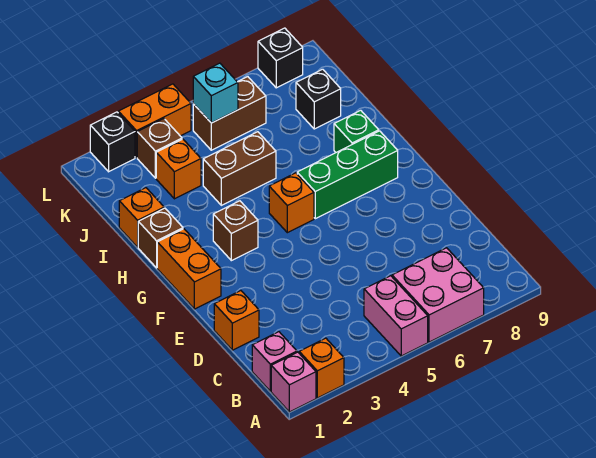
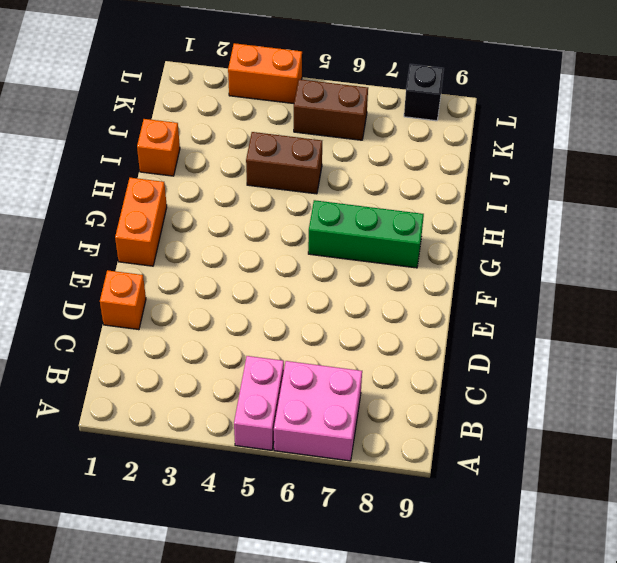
none -> pink 1x1 brick [271,352,316,412]
none -> orange 1x1 brick [299,338,344,398]
none -> pink 1x1 brick [252,332,297,391]

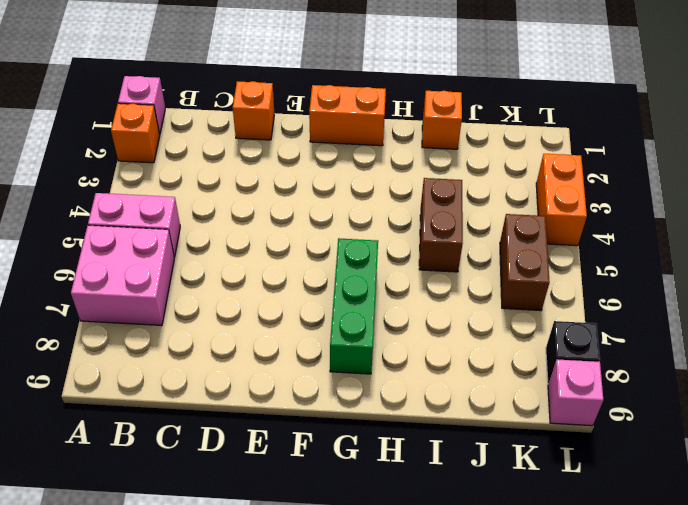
pink 1x1 brick [548,359,603,426] -> pink 1x1 brick moved to [252,332,297,391]
none -> brown 1x1 brick [213,201,258,261]
none -> orange 1x1 brick [269,173,314,233]
none -> brown 1x1 brick [138,208,183,268]

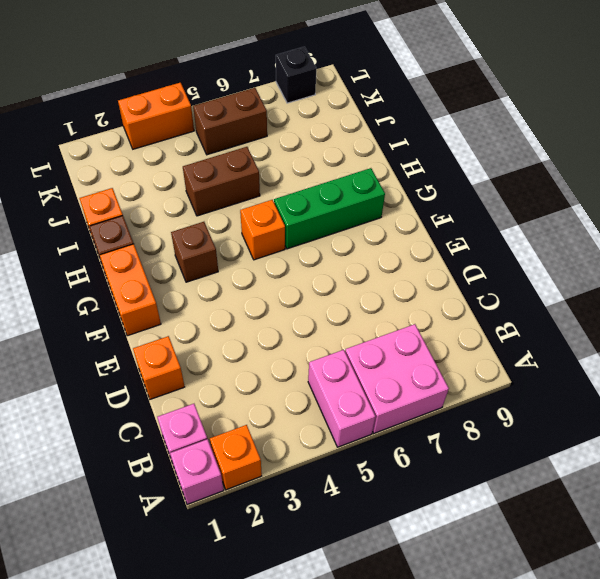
none -> green 1x1 brick [334,110,379,152]
none -> orange 1x1 brick [156,139,201,199]
none -> black 1x1 brick [296,69,341,129]

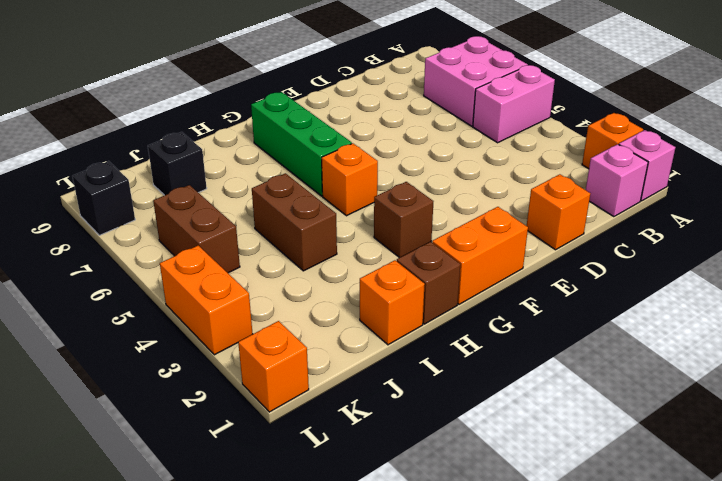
orange 1x1 brick [238,321,309,412] -> orange 1x1 brick moved to [156,139,201,199]
none -> green 1x1 brick [334,110,379,152]
none -> brown 1x1 brick [137,119,182,178]
none -> black 1x1 brick [90,112,135,172]

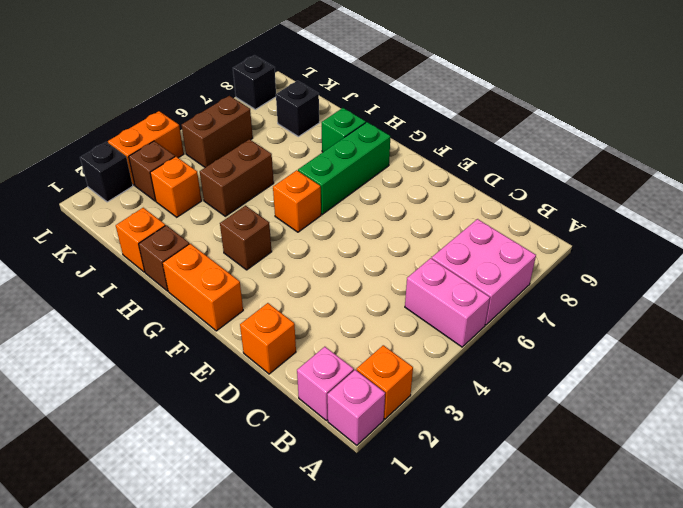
none -> cyan 1x1 brick [193,63,238,123]

